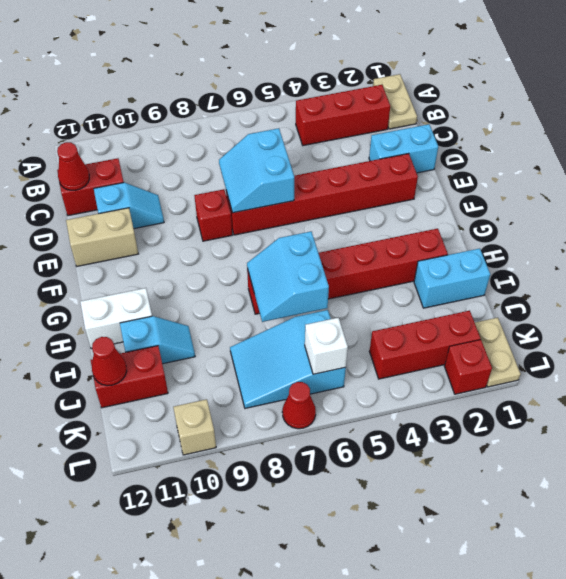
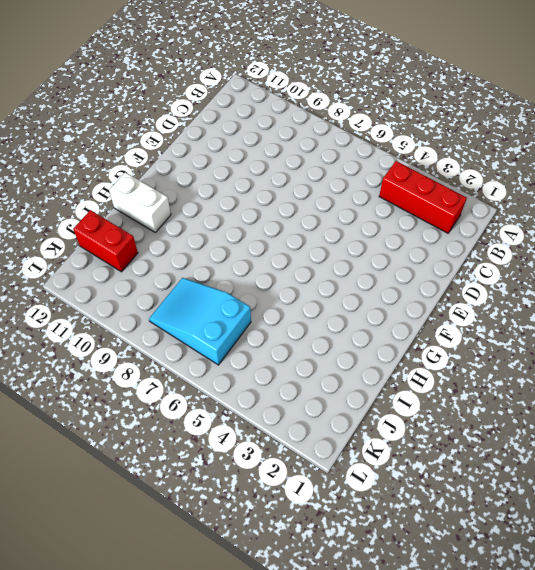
none -> tan 1x2 plate [373,74,417,129]
none -> red 1x2 brick [57,158,124,216]
none -> cyan 1x2 brick [369,124,438,173]

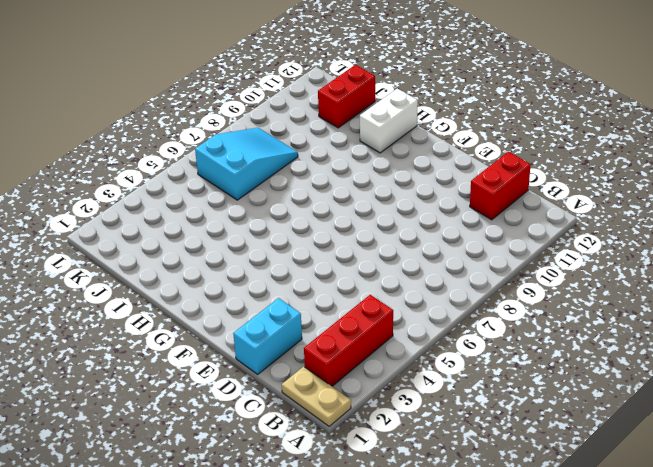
none -> cyan 1x2 slope [94,183,164,229]
none -> red 1x6 brick [226,153,418,235]
none -> red 1x1 brick [194,189,232,241]

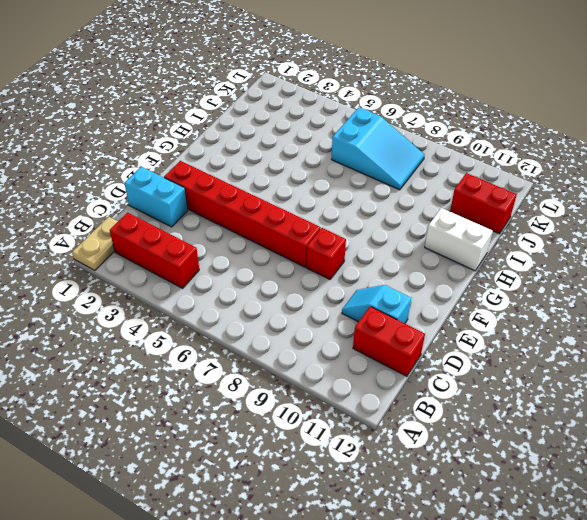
none -> tan 1x2 brick [66,208,138,266]
none -> red 1x6 brick [247,229,448,314]
none -> cyan 1x2 brick [414,248,490,308]

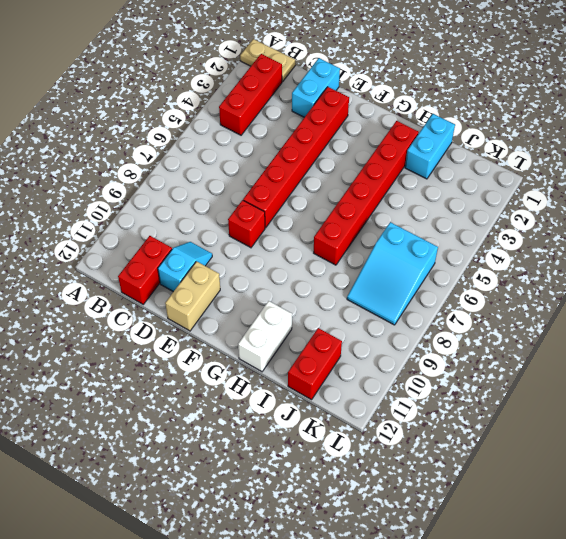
none -> cyan 1x2 slope [120,316,195,364]
none -> tan 1x2 plate [475,318,521,387]
none -> red 1x3 brick [370,311,480,379]

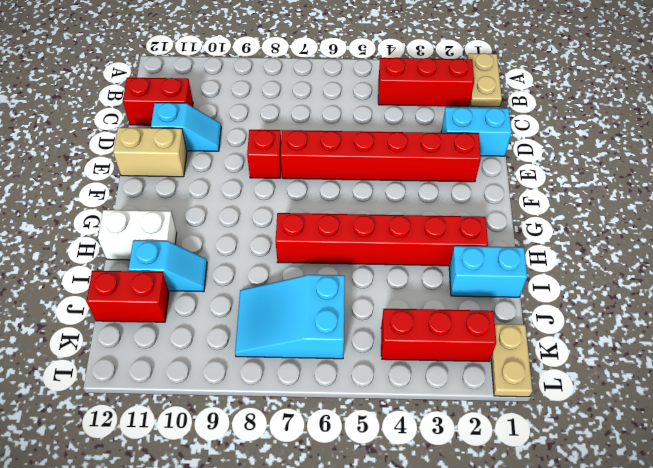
none -> red 1x1 brick [444,339,492,394]
none -> red 1x1 cone [282,382,316,429]
none -> tan 1x1 brick [173,399,216,455]

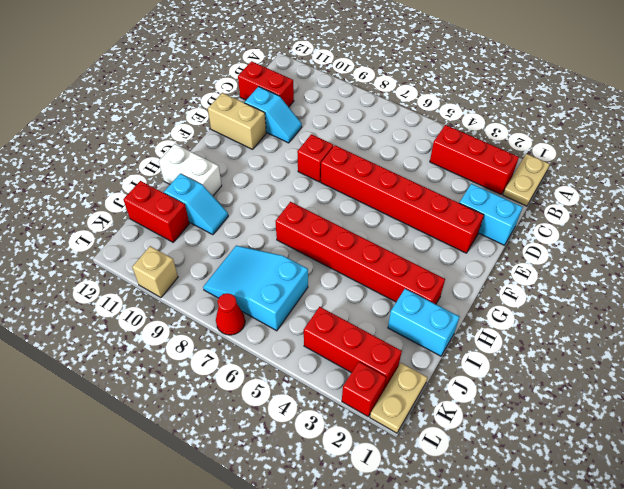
none -> red 1x1 cone [57,142,89,190]
none -> cyan 2x2 slope [219,128,294,213]
none -> cyan 2x2 slope [247,232,329,322]

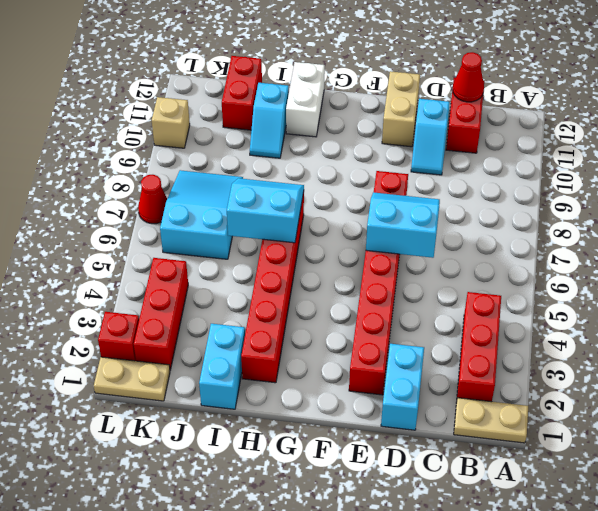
none -> red 1x1 cone [92,337,127,386]
none -> white 1x1 brick [305,318,348,374]

